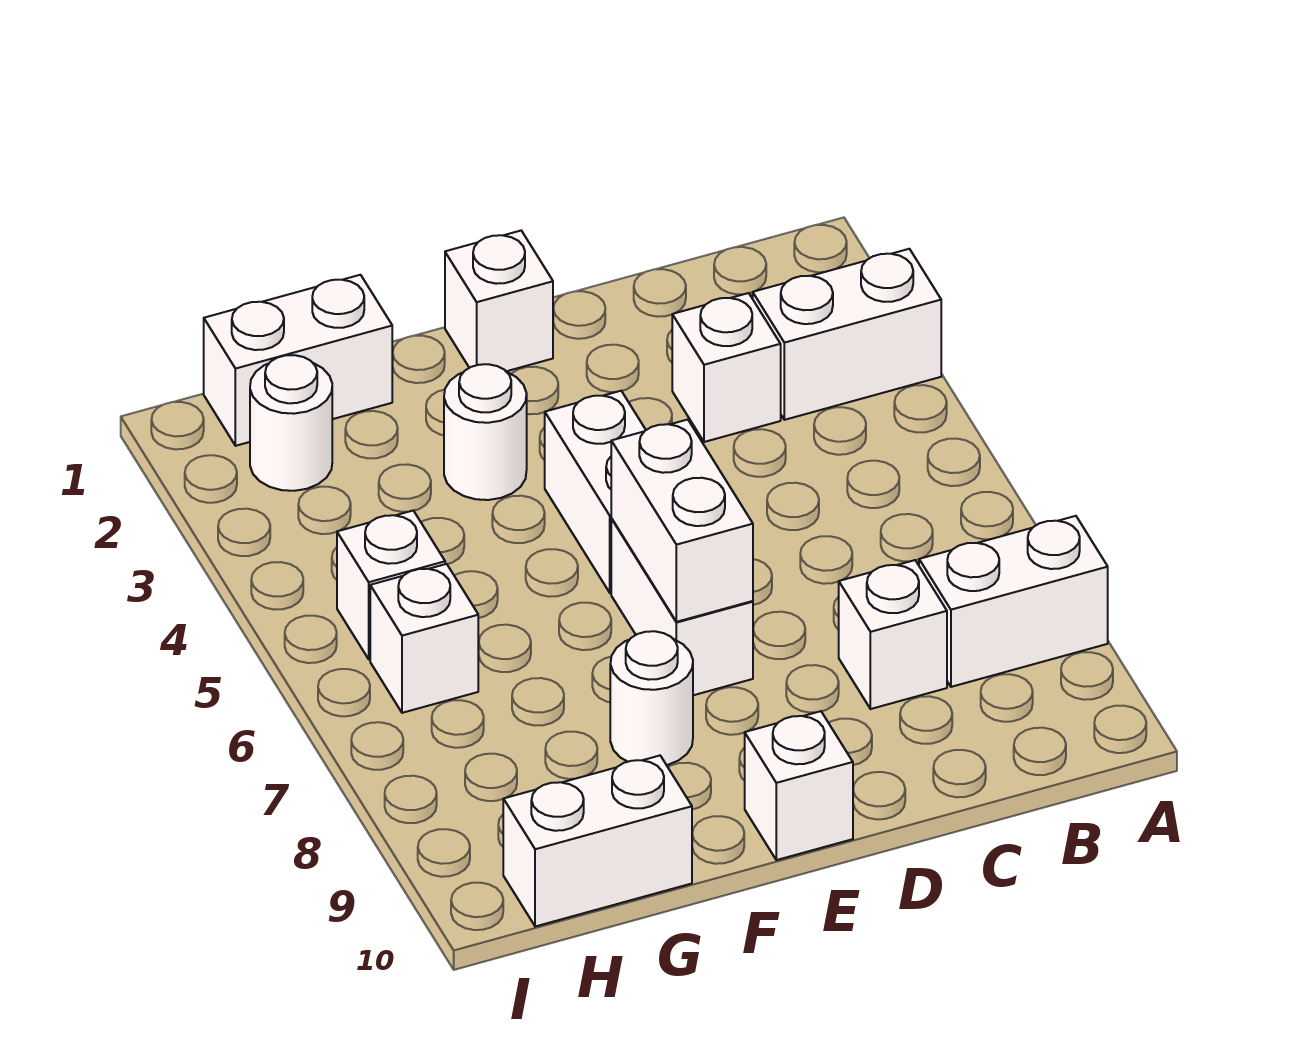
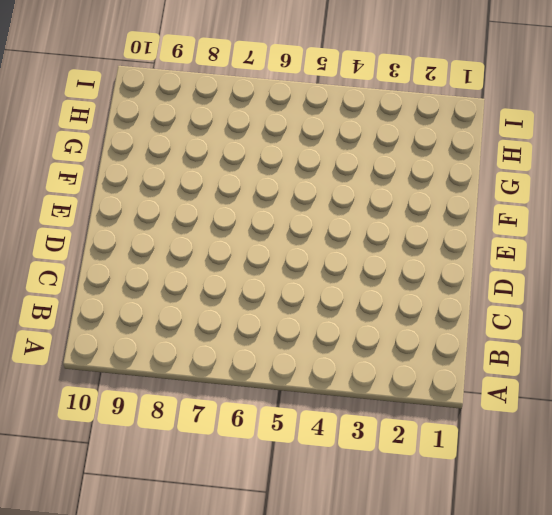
none -> white 1x2 brick [753,249,941,420]
none -> white 1x2 brick [919,516,1108,687]
none -> white 1x1 brick [672,293,781,442]

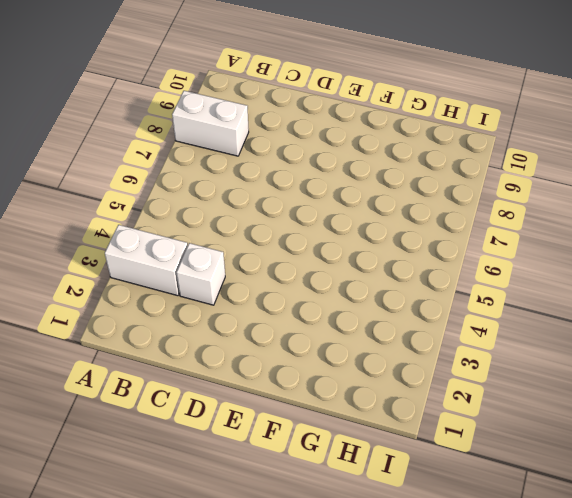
none -> white 1x1 brick [839,560,947,709]
none -> white 1x1 brick [445,231,553,371]
none -> white 1x2 brick [545,391,646,593]

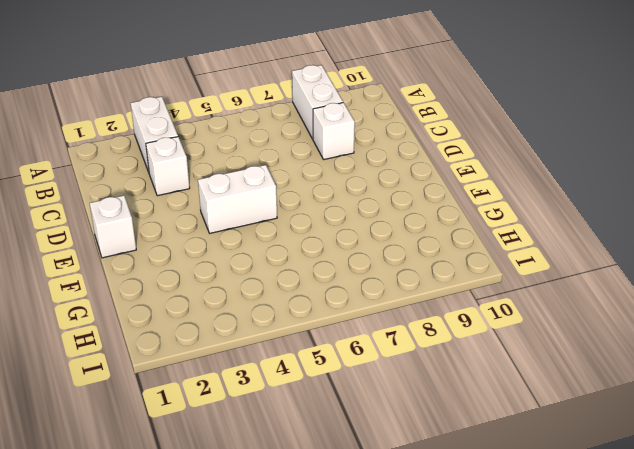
none -> white 1x2 brick [611,519,753,695]
none -> white 1x1 brick [745,711,853,860]
none -> white 1x1 round brick [444,364,527,500]

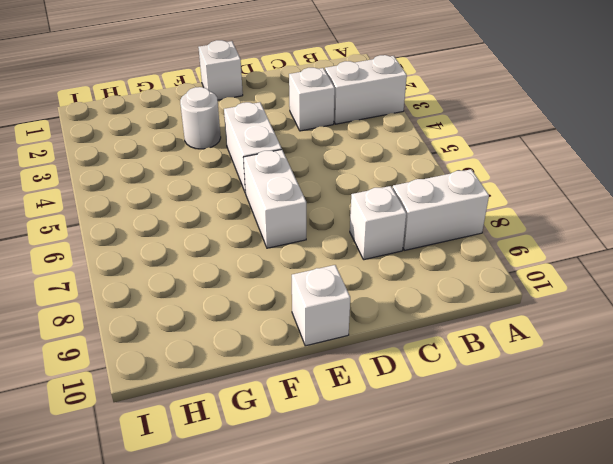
none -> white 1x1 round brick [610,631,693,765]
none -> white 1x2 brick [204,275,392,446]
none -> white 1x2 brick [503,756,692,927]

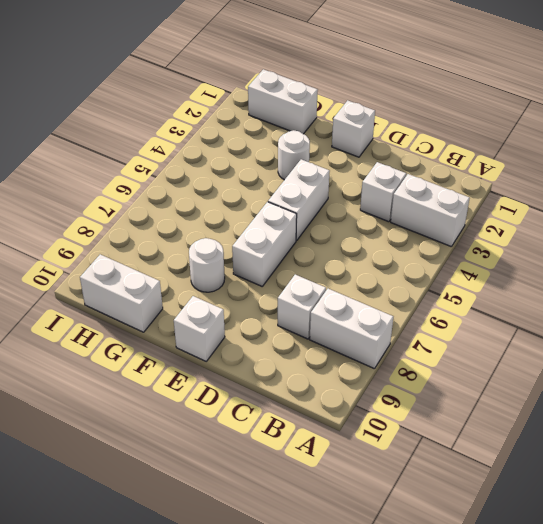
none -> white 1x1 round brick [250,355,332,491]
none -> white 1x1 brick [337,511,445,659]
none -> white 1x1 brick [370,564,478,713]

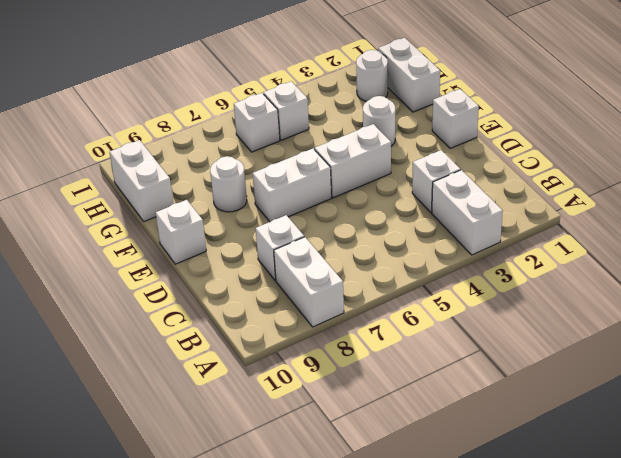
none -> white 1x2 brick [611,420,753,622]

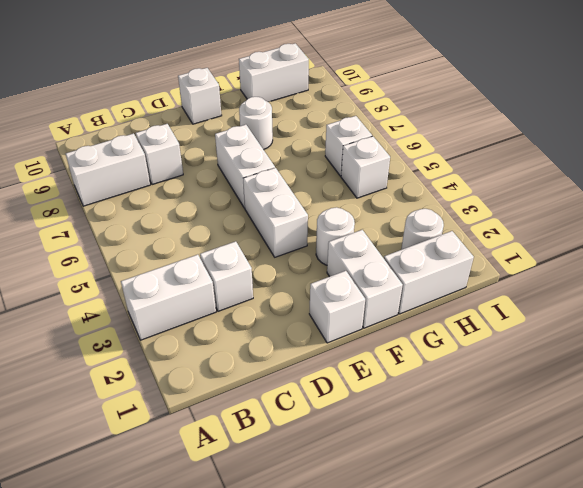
white 1x2 brick [327,230,403,328] -> white 1x2 brick moved to [611,420,753,622]

